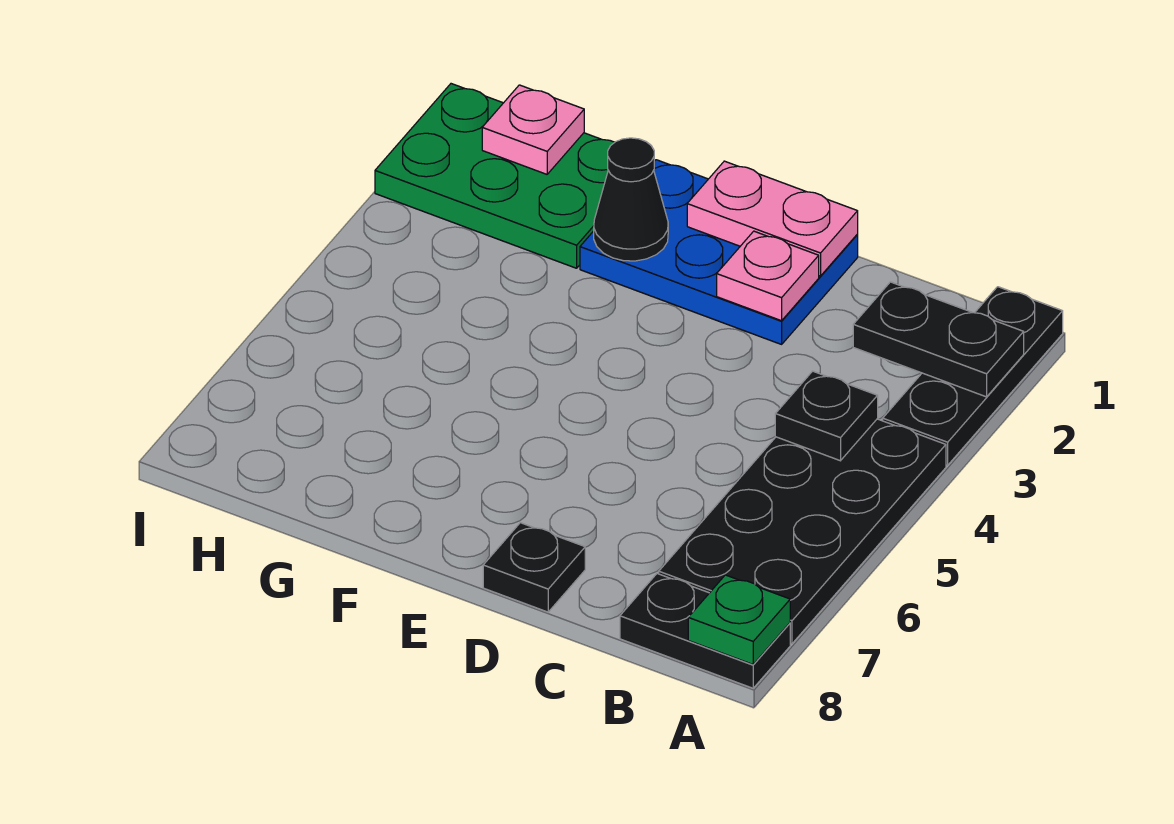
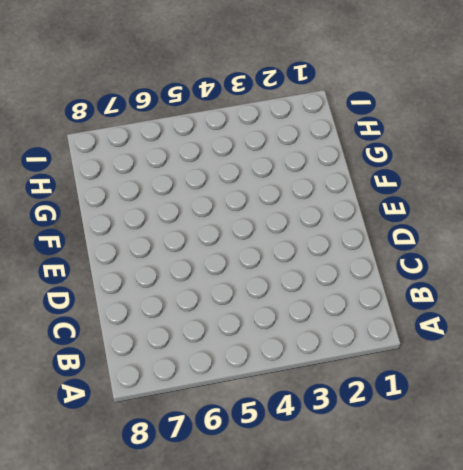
none -> black 1x3 plate [883,287,1063,465]
none -> black 2x4 plate [659,419,946,644]
none -> black 1x2 plate [620,574,790,688]

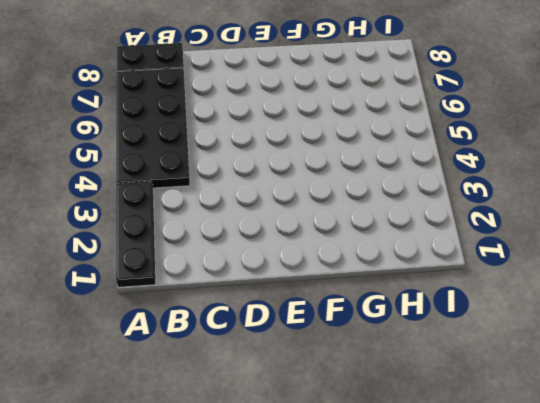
none -> blue 2x3 plate [580,160,858,344]
none -> black 1x1 plate [483,523,585,612]
none -> green 2x3 plate [375,84,615,268]

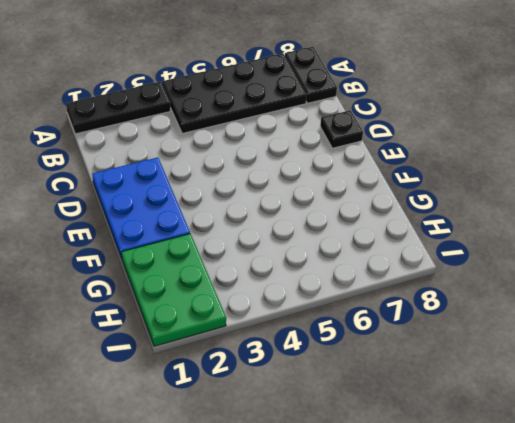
none -> black 1x2 plate [853,282,1024,397]
none -> green 1x1 plate [688,575,790,664]
none -> black 1x1 plate [775,371,878,461]

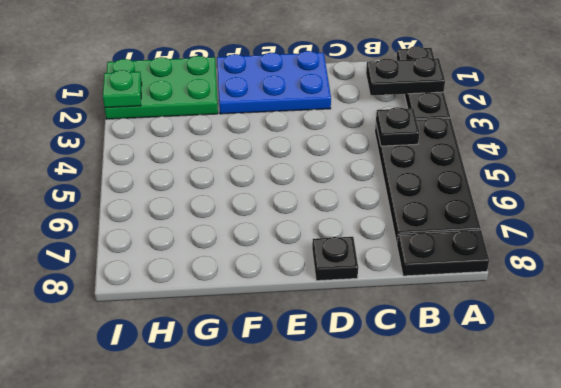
green 1x1 plate [103,70,142,108] -> green 1x1 plate moved to [688,575,790,664]
none -> pink 1x2 plate [687,161,858,276]
none -> pink 1x1 plate [717,231,819,321]
none -> black 1x1 cone [594,138,668,261]

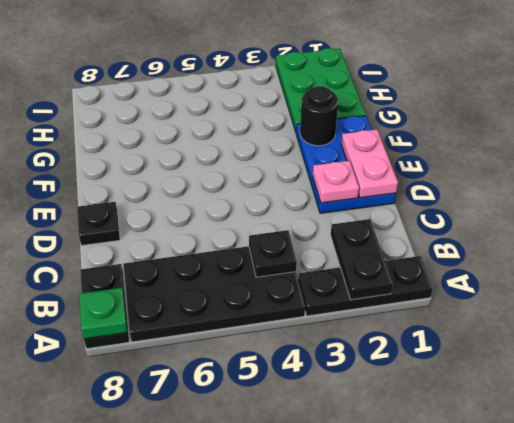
black 1x1 round brick [300,86,338,146] -> black 1x1 cone [594,138,668,261]
none -> pink 1x1 plate [482,85,584,174]

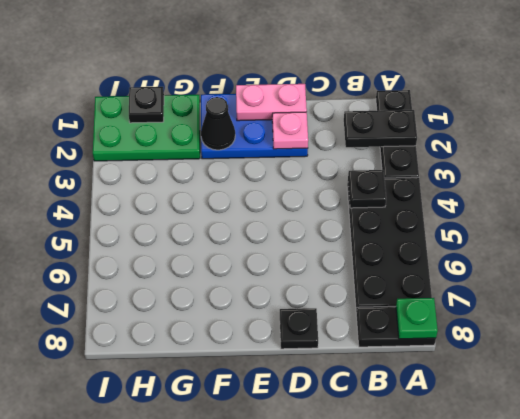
black 1x1 plate [129,87,164,123] -> pink 1x1 plate [482,85,584,174]

